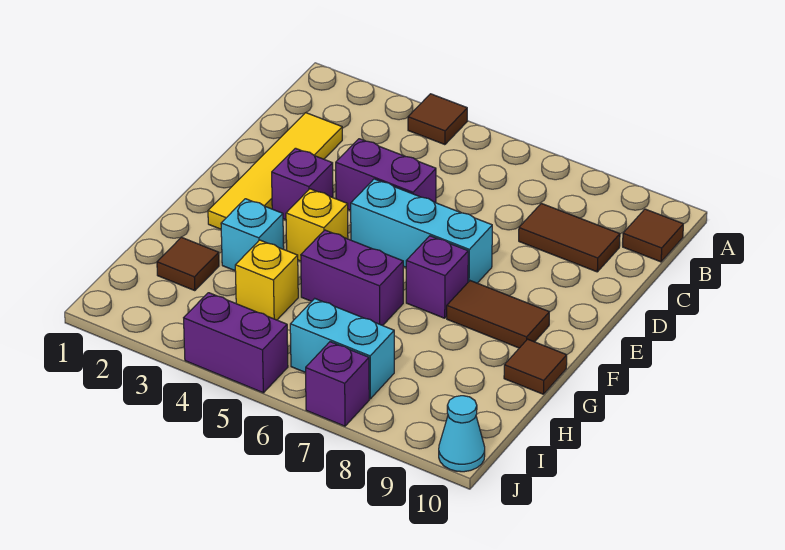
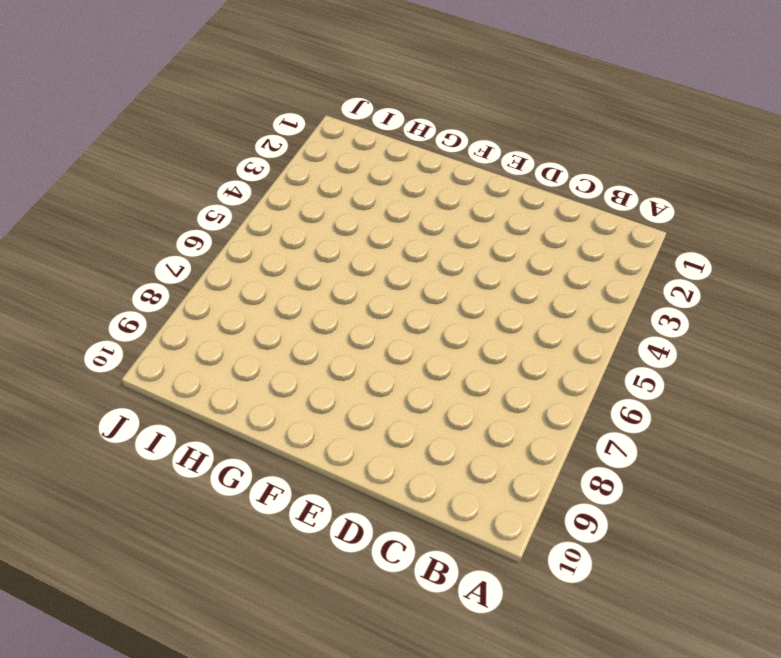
none -> brown 1x1 tile [408,94,467,145]
none -> brown 1x1 tile [623,209,683,262]
none -> yellow 1x4 tile [208,113,342,229]

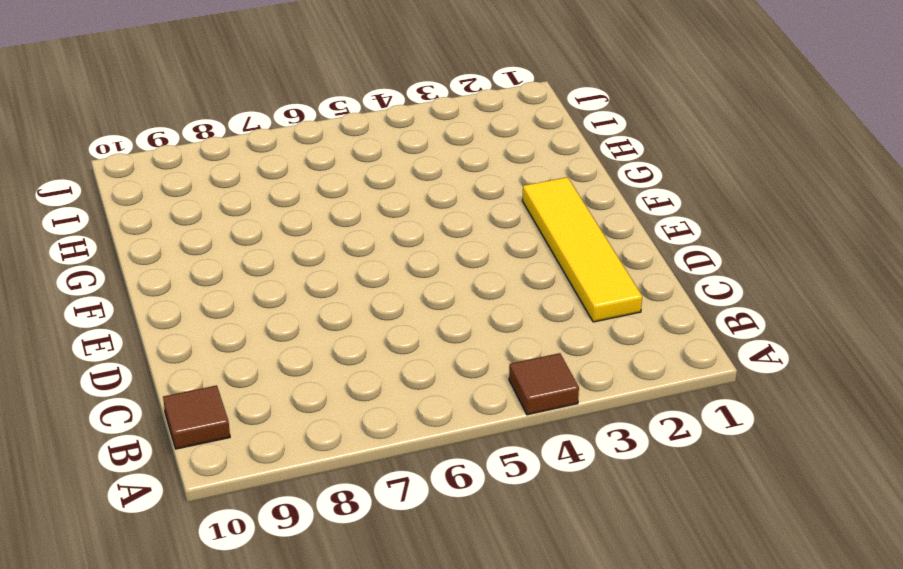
none -> brown 1x2 tile [519,203,620,272]
none -> purple 1x2 brick [336,139,436,210]
none -> purple 1x1 brick [272,148,333,220]

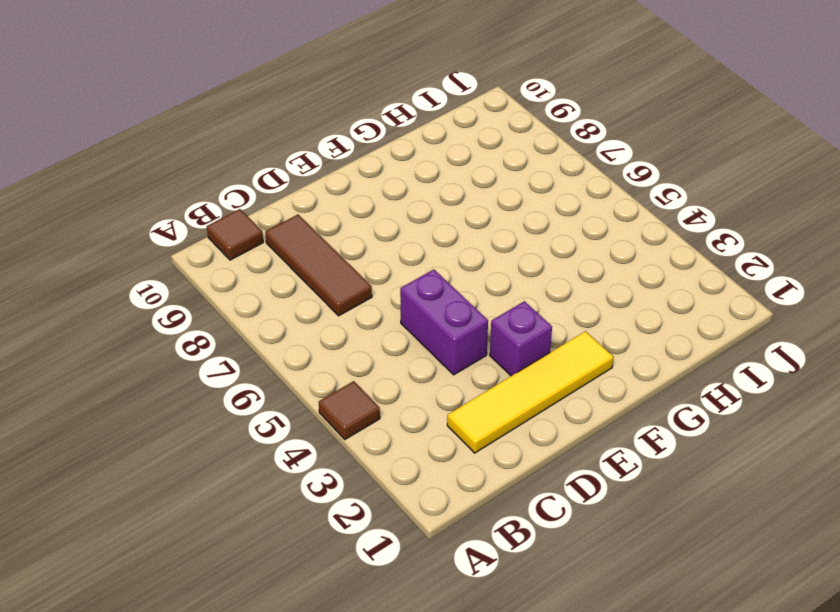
brown 1x3 tile [265,215,372,316] -> brown 1x2 tile [519,203,620,272]
none -> cyan 1x3 brick [351,179,492,283]
none -> yellow 1x1 brick [286,189,348,261]
none -> purple 1x1 brick [406,236,468,318]

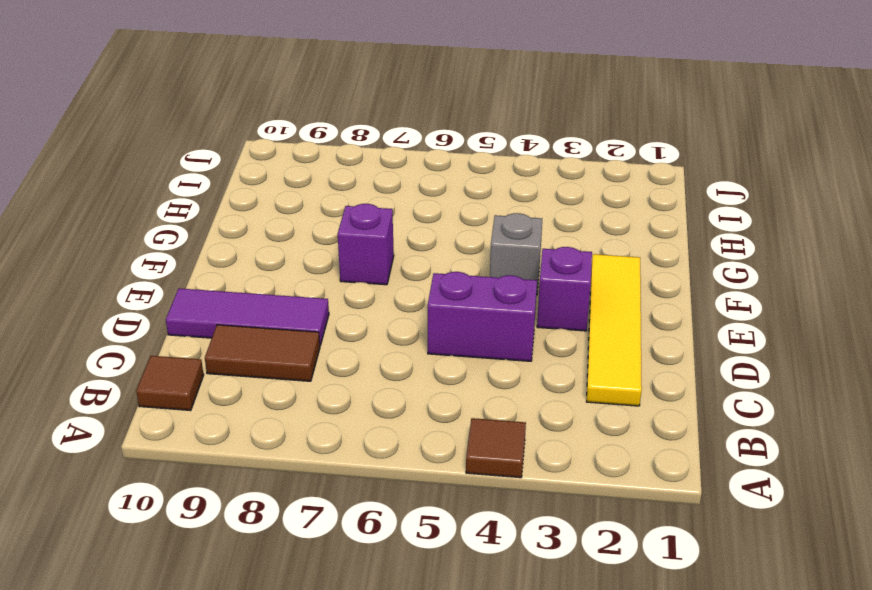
purple 1x3 tile [166,288,329,345] -> none
grey 1x1 brick [490,213,542,295] -> yellow 1x1 brick [286,189,348,261]
none -> cyan 1x3 brick [351,179,492,283]
none -> brown 1x2 tile [447,281,549,348]
none -> cyan 1x1 brick [221,199,284,271]

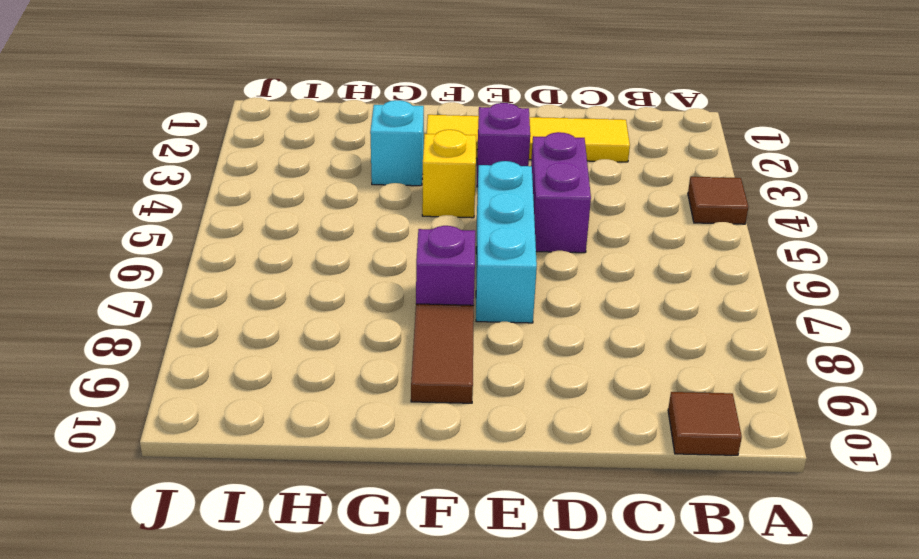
none -> brown 1x2 tile [519,203,620,272]
none -> purple 1x2 brick [301,230,403,326]
none -> brown 1x1 tile [504,339,567,394]

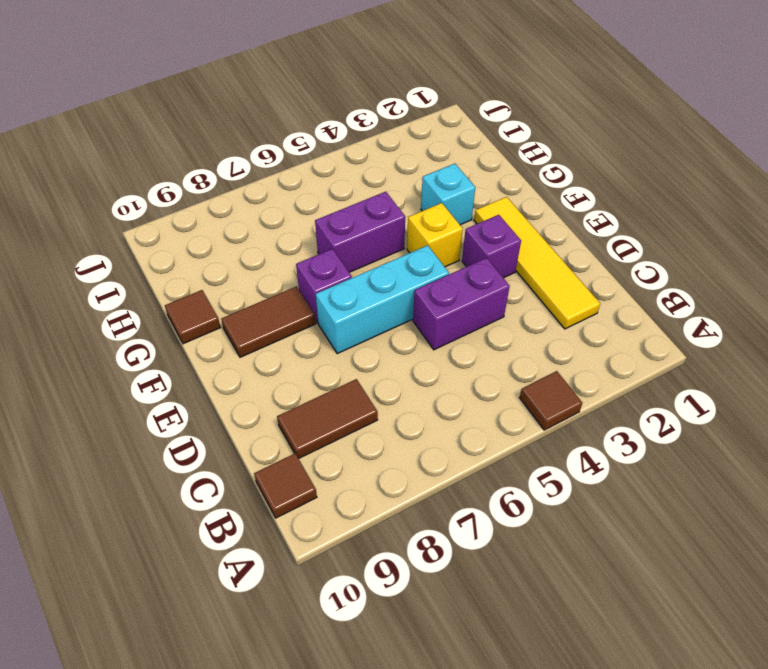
none -> brown 1x1 tile [157,237,219,291]
none -> yellow 1x1 brick [235,240,298,320]
none -> cyan 1x2 brick [290,299,394,399]

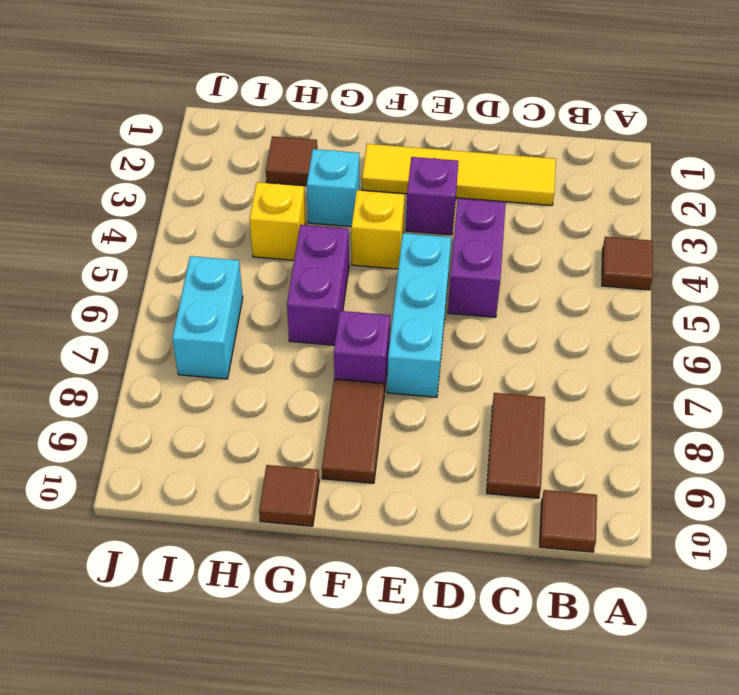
none -> purple 1x2 brick [184,293,288,393]
none -> purple 1x1 brick [306,342,369,426]
none -> cyan 1x1 cone [439,396,485,472]

